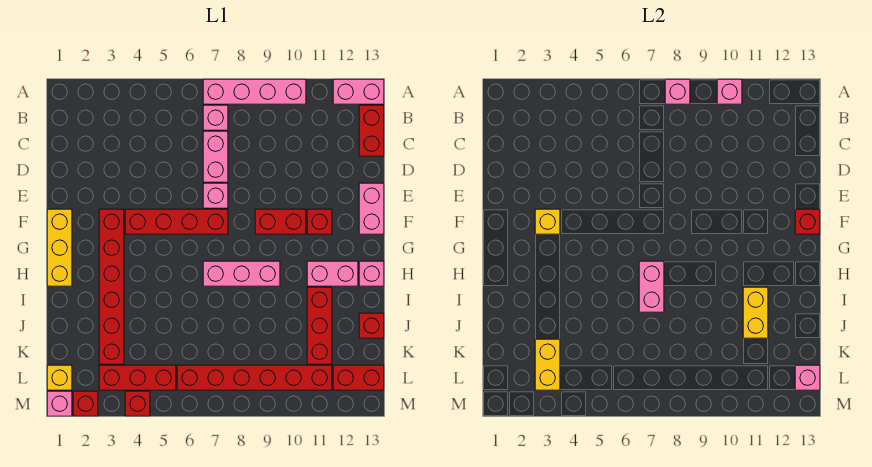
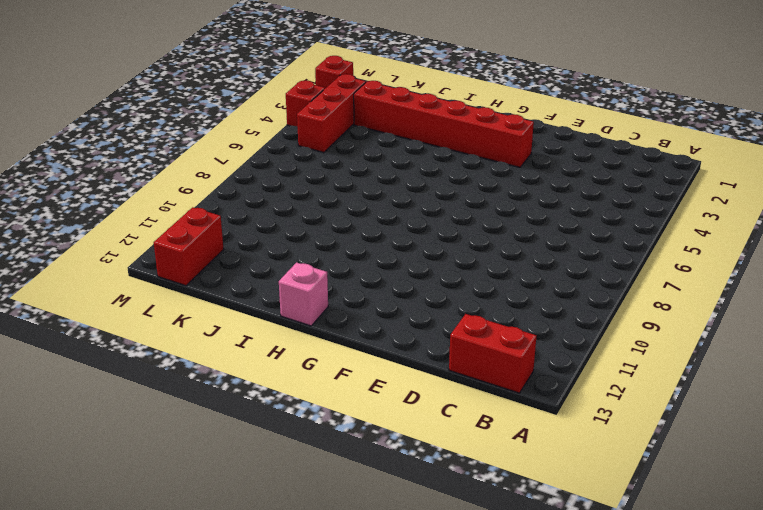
none -> pink 1x4 brick [203,79,306,104]
none -> pink 1x2 brick [333,79,384,104]
none -> pink 1x1 brick [203,105,228,130]
none -> pink 1x2 brick [203,131,228,182]

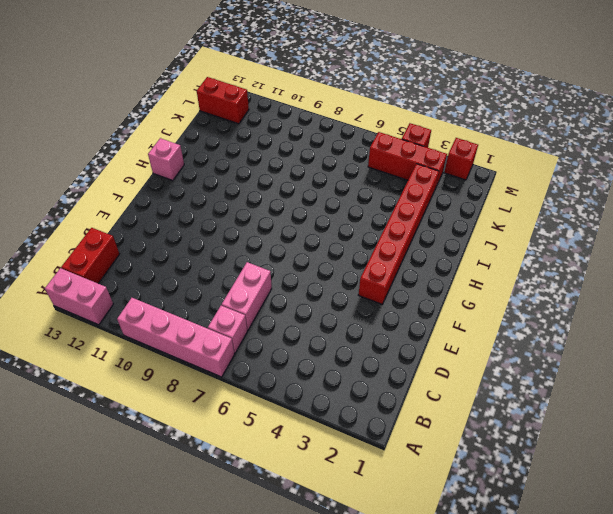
none -> pink 1x1 brick [203,183,228,208]
none -> pink 1x2 brick [359,183,384,234]
none -> yellow 1x3 brick [47,209,72,286]
none -> red 1x4 brick [125,209,228,234]

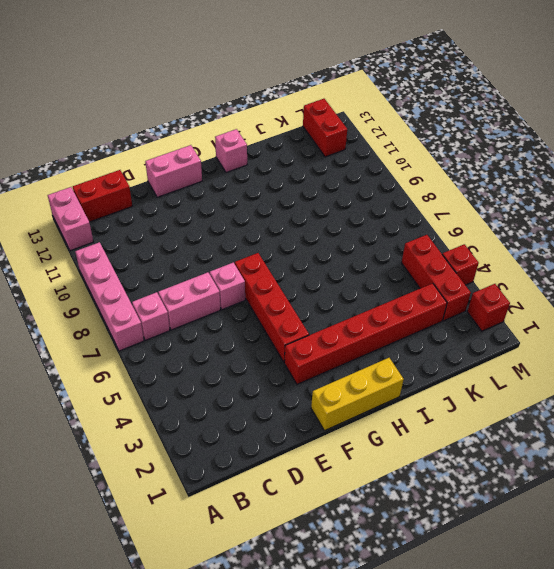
none -> red 1x2 brick [255,209,306,234]
none -> red 1x1 brick [307,209,332,234]
none -> pink 1x3 brick [203,261,280,286]
none -> pink 1x2 brick [307,261,358,286]

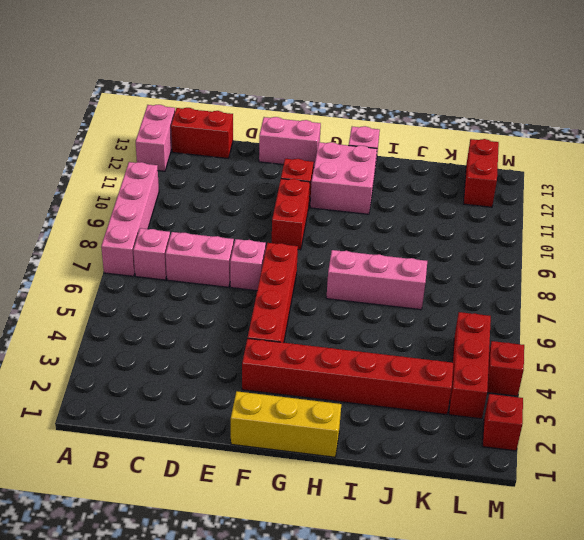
pink 2x2 brick [310,142,377,214] -> pink 1x2 brick [307,261,358,286]
pink 1x3 brick [326,250,427,310] -> pink 1x3 brick turned to [203,261,280,286]
none -> red 1x3 brick [307,287,332,364]
none -> red 1x1 brick [359,313,384,338]
none -> yellow 1x1 brick [47,365,72,390]
none -> red 1x6 brick [177,365,332,390]

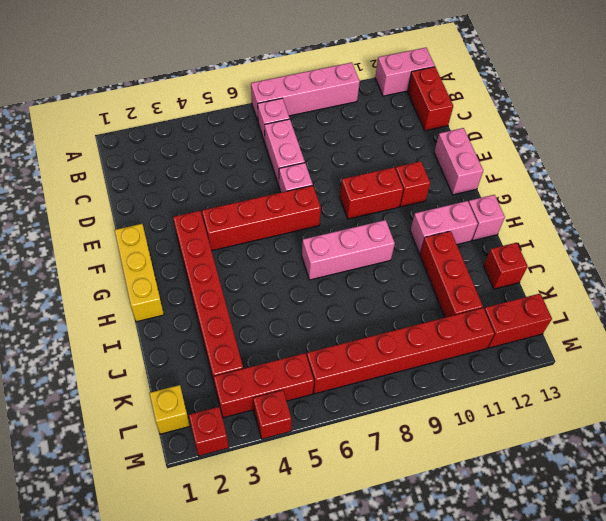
none -> pink 1x1 brick [47,391,72,416]
none -> pink 1x1 brick [665,79,690,104]
none -> pink 1x1 brick [717,79,742,104]
none -> yellow 1x1 brick [535,209,560,234]

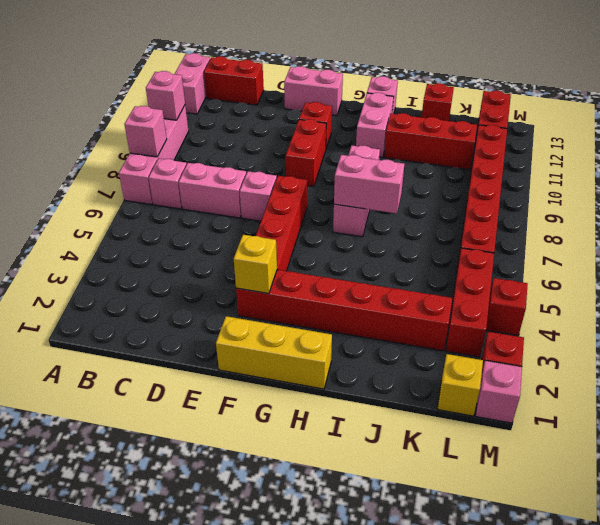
none -> red 1x1 brick [795,209,820,234]
none -> yellow 1x2 brick [743,287,768,338]
none -> yellow 1x2 brick [535,339,560,390]
none -> pink 1x1 brick [795,365,820,390]

